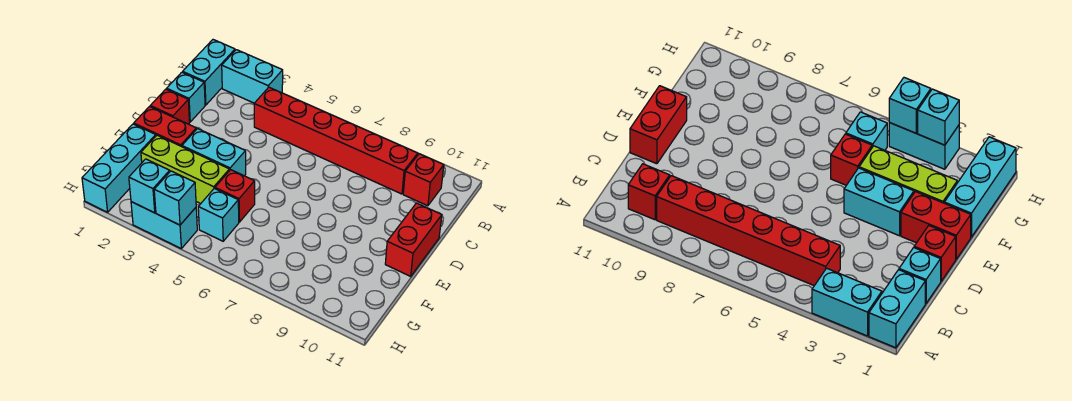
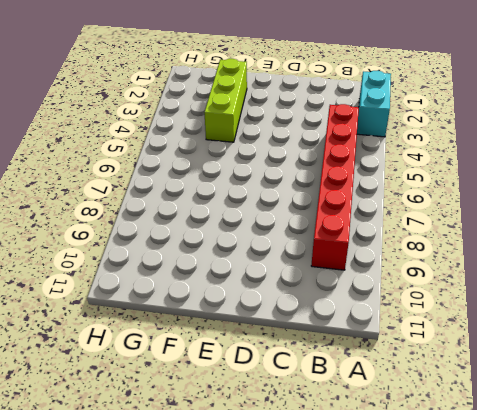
none -> cyan 1x2 brick [183,40,235,105]
none -> red 1x1 brick [403,154,444,206]
none -> cyan 1x1 brick [167,72,205,122]

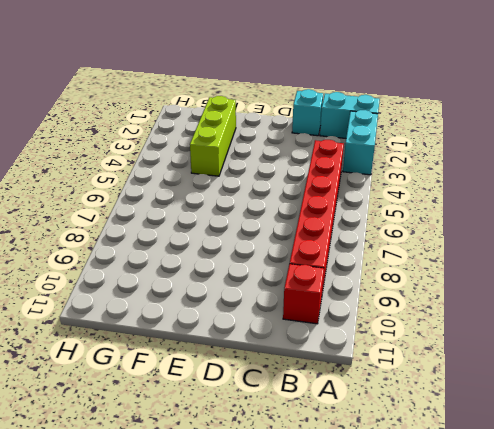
none -> red 1x1 brick [150,89,189,124]
none -> red 1x2 brick [385,203,442,276]
none -> red 1x2 brick [134,106,196,147]

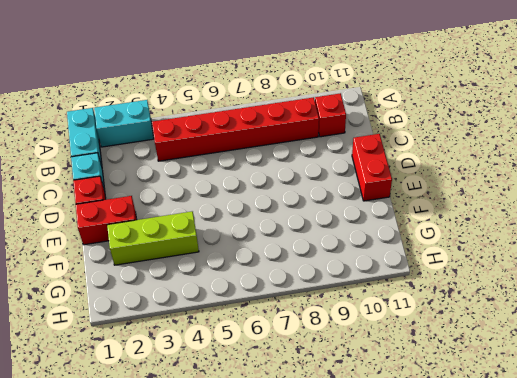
none -> cyan 1x2 brick [182,129,246,176]
none -> cyan 1x3 brick [82,124,156,212]
none -> red 1x1 brick [215,170,255,222]

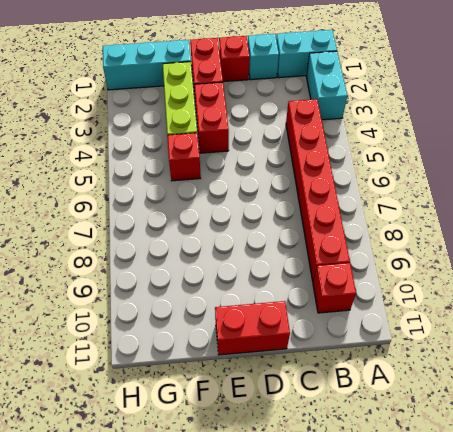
red 1x2 brick [194,82,229,153] -> cyan 1x2 brick [182,129,246,176]
none -> cyan 1x1 brick [198,188,239,241]
none -> cyan 1x2 brick [131,202,197,248]
none -> cyan 1x1 brick [129,159,170,213]

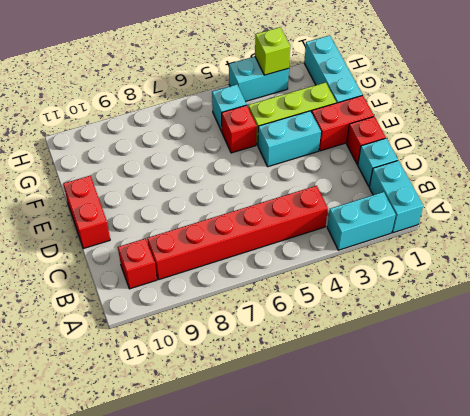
lime 1x1 brick [255,27,290,75] -> cyan 1x1 brick [129,159,170,213]
none -> cyan 1x1 brick [154,171,196,225]

